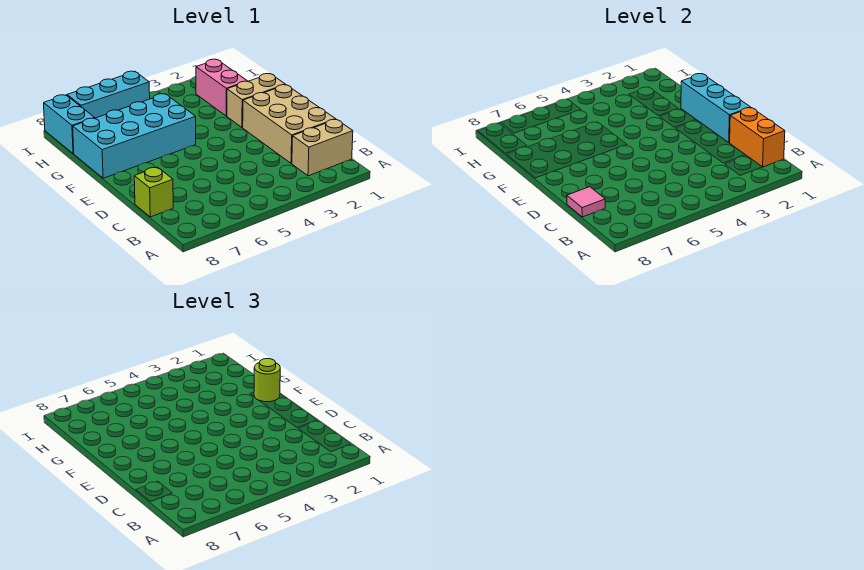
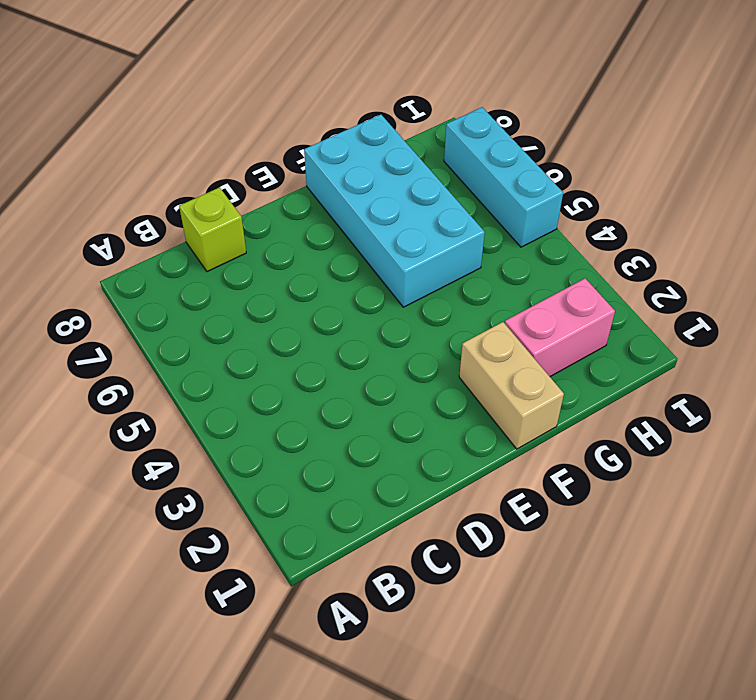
none -> tan 1x2 brick [292,119,353,176]
none -> tan 2x3 brick [243,85,336,163]
none -> cyan 1x2 brick [44,95,94,154]

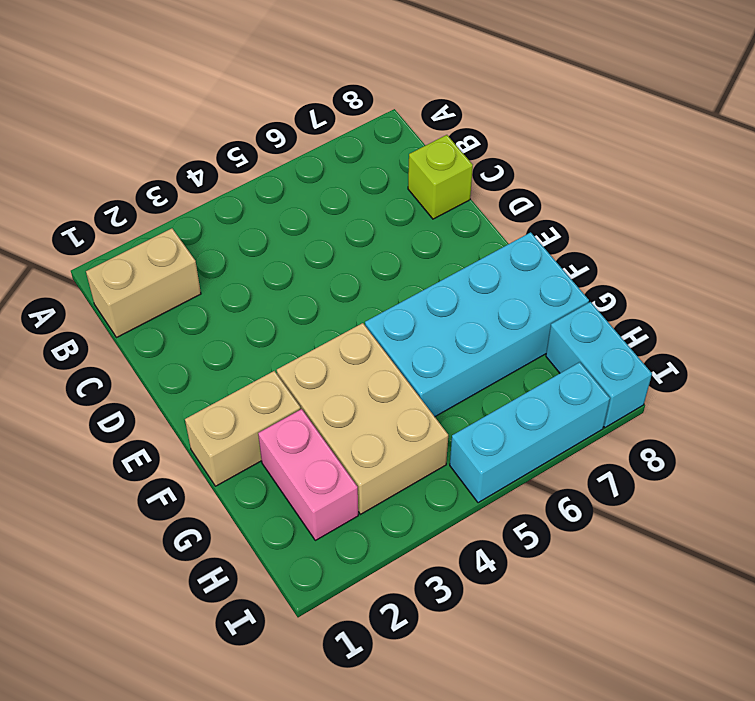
tan 2x3 brick [277,323,448,514] -> tan 2x3 brick moved to [243,85,336,163]
none -> orange 1x2 brick [730,108,785,167]
none -> pink 1x1 tile [567,187,605,217]
none -> cyan 1x3 brick [681,74,751,143]

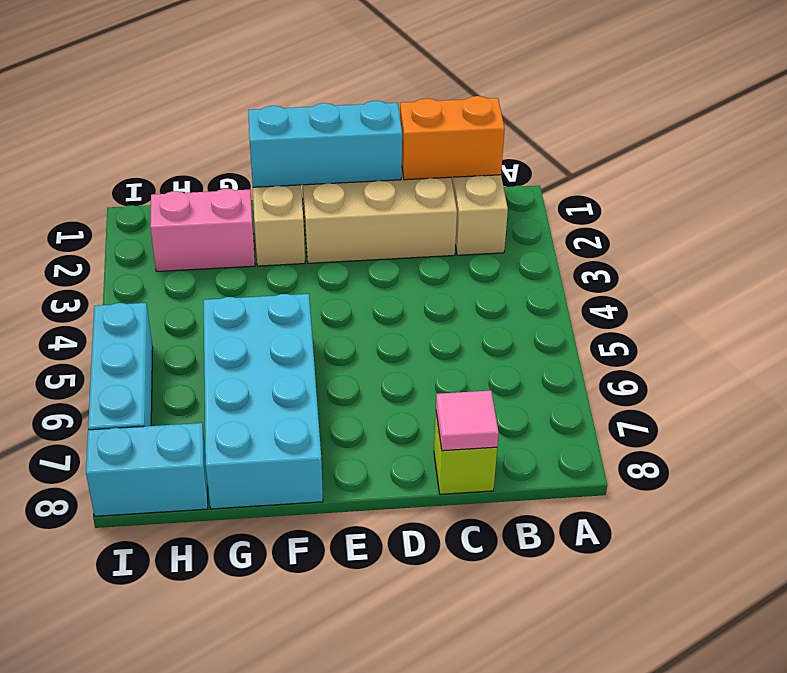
none -> lime 1x1 round brick [254,359,280,402]

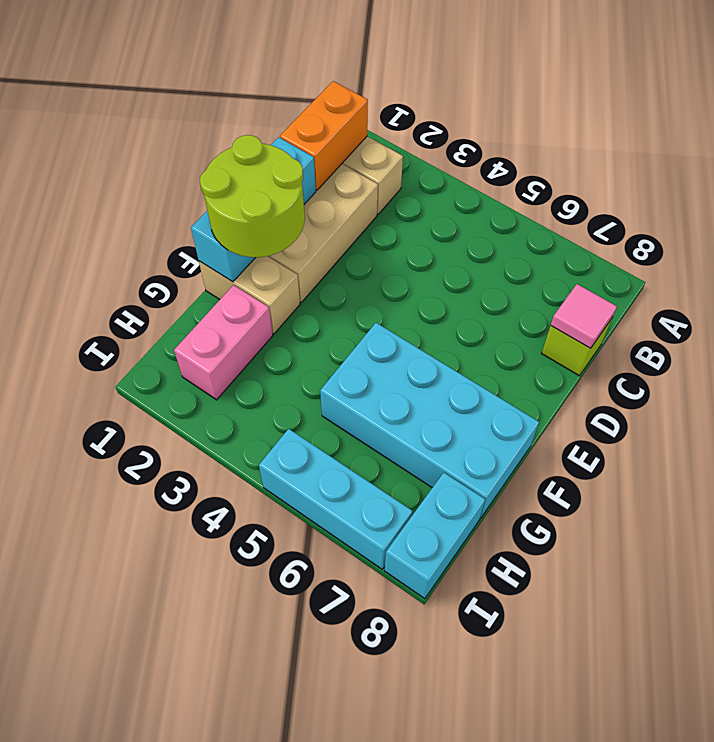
lime 2x2 round brick [200,135,305,257] -> lime 1x1 round brick [254,359,280,402]

